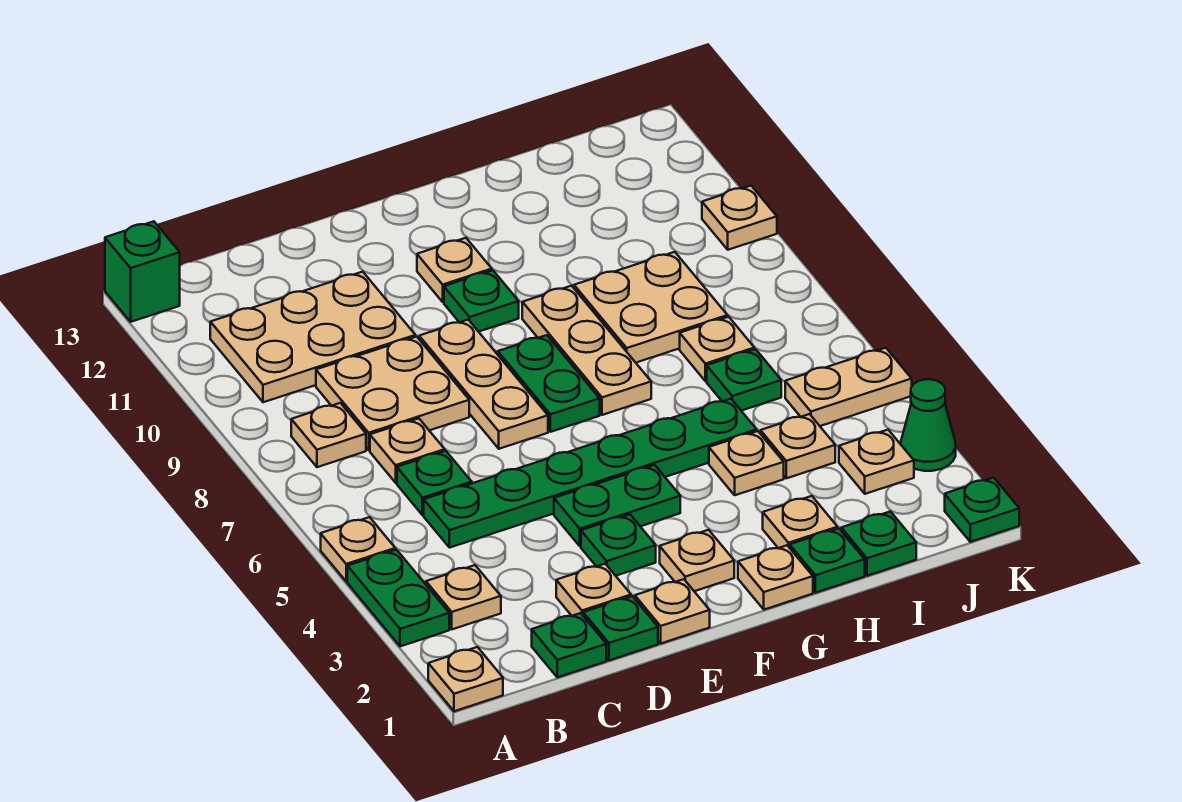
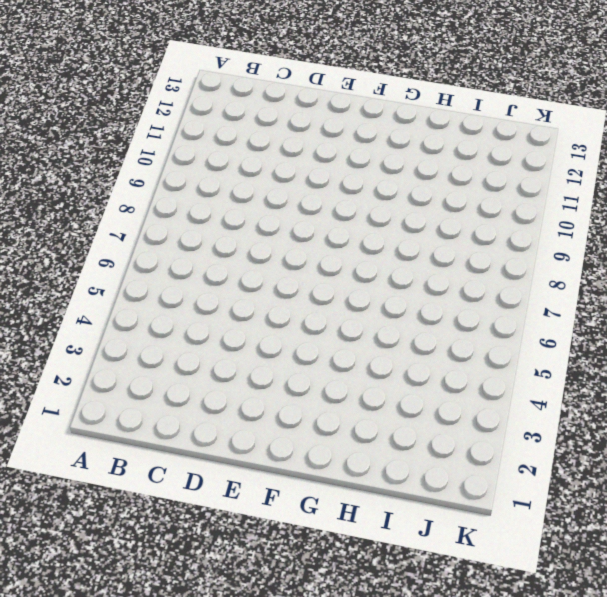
none -> tan 1x1 plate [428,647,503,711]
none -> green 1x2 plate [347,550,449,646]
none -> tan 1x1 plate [321,517,395,581]
none -> green 1x1 brick [105,221,180,322]

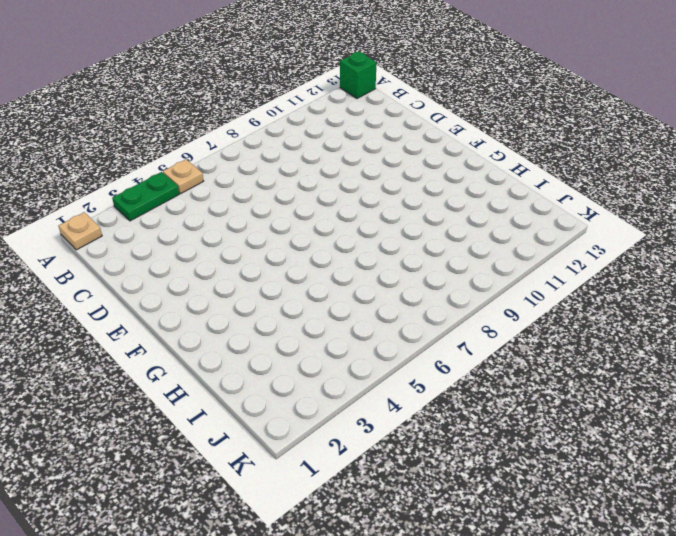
none -> tan 1x1 plate [426,565,501,629]
none -> tan 1x1 plate [291,403,366,467]
none -> tan 2x3 plate [210,272,415,402]
none -> green 1x1 plate [532,613,606,677]

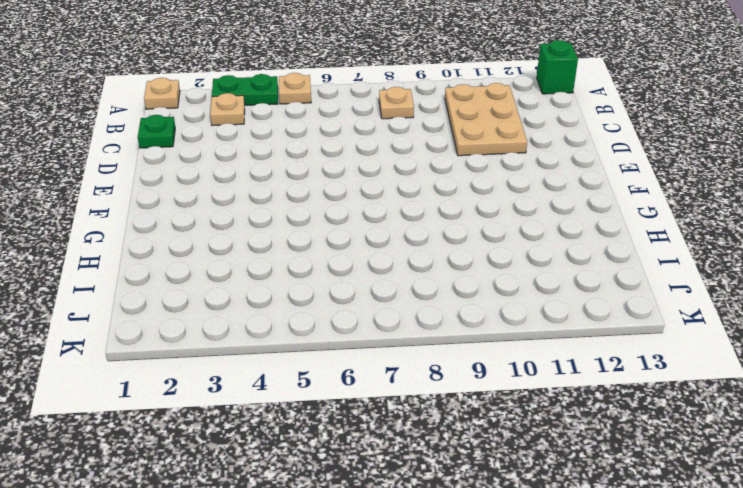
none -> green 1x6 plate [424,399,757,548]
none -> green 1x1 plate [397,451,472,515]
none -> tan 1x1 plate [370,418,445,483]
none -> tan 2x2 plate [316,337,469,450]

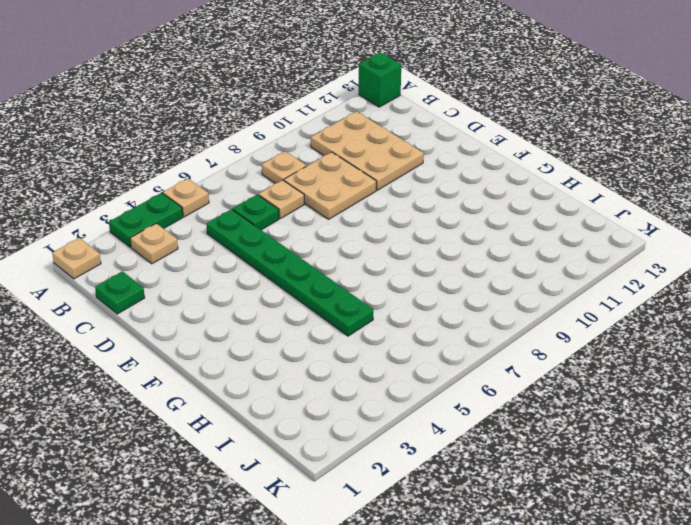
none -> green 1x1 plate [583,596,658,660]
none -> tan 1x1 plate [556,564,631,616]
none -> tan 1x1 plate [635,579,710,643]
none -> green 1x1 plate [581,514,656,576]

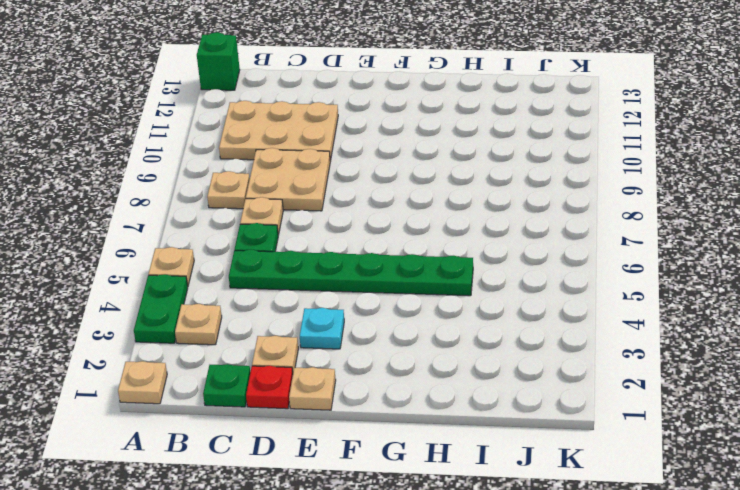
red 1x1 plate [246,366,293,409] -> green 1x1 plate [583,596,658,660]
cyan 1x1 plate [300,308,344,349] -> green 1x1 plate [581,514,656,576]
none -> green 1x2 plate [554,465,680,546]
none -> tan 1x3 plate [419,320,548,449]
none -> tan 1x1 plate [660,530,734,591]
none -> green 1x2 plate [498,335,600,432]

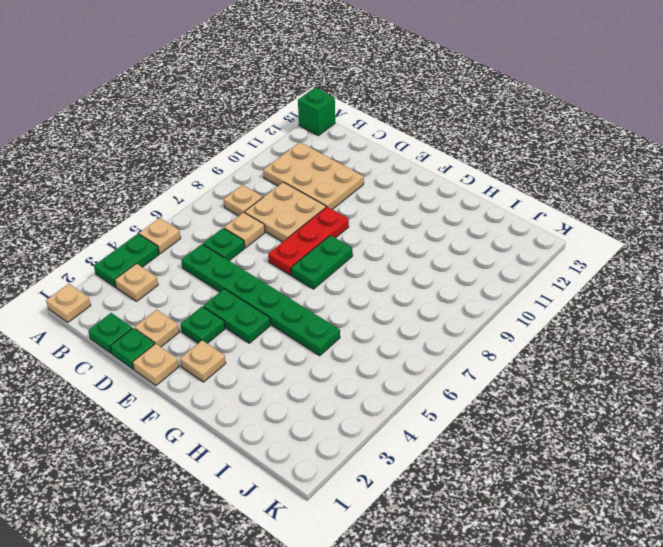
red 1x3 plate [268,207,349,275] -> tan 1x3 plate [419,320,548,449]
none -> green 1x1 plate [444,270,519,332]
none -> tan 1x1 plate [417,238,492,302]
none -> tan 1x1 plate [738,545,813,610]
none -> tan 1x3 plate [522,286,651,415]

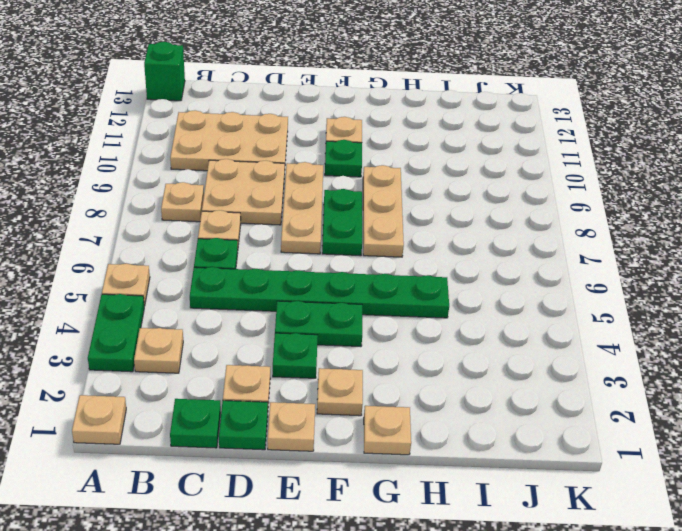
none -> green 1x1 plate [790,528,865,593]
none -> tan 1x1 plate [763,496,838,548]
none -> tan 1x1 plate [709,431,784,495]
none -> tan 2x2 plate [574,252,728,363]

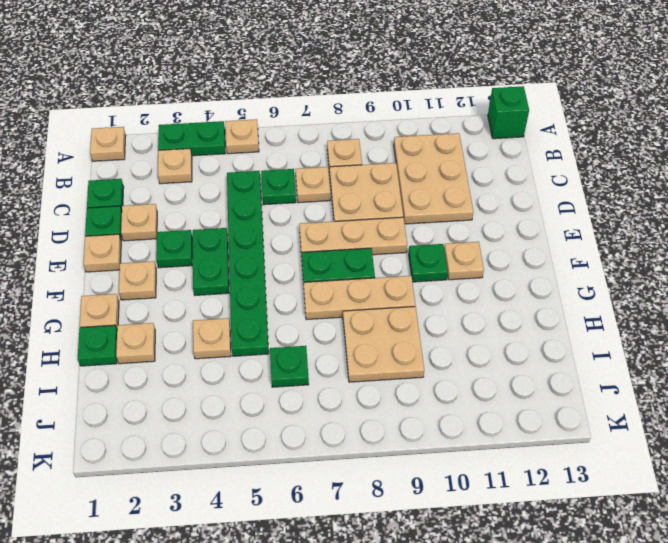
none -> green 1x1 plate [841,511,916,576]
none -> tan 1x1 plate [761,414,835,478]
none -> tan 1x1 plate [680,317,754,381]
none -> tan 1x1 plate [839,430,914,494]

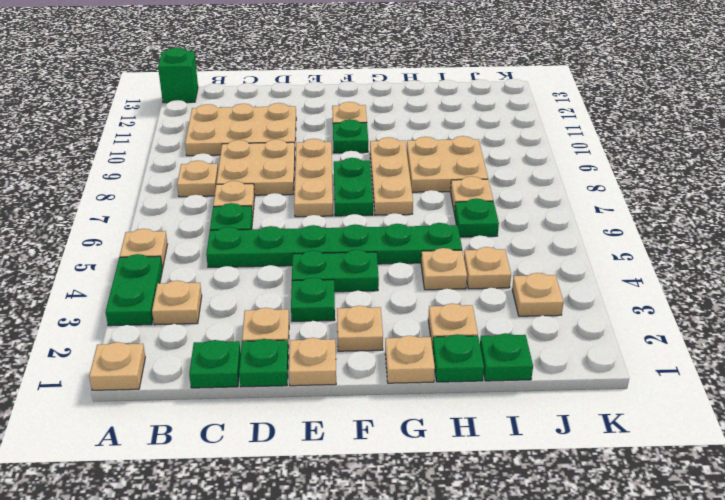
none -> tan 1x2 plate [785,348,912,426]
none -> green 1x1 plate [945,478,1019,542]
none -> green 1x1 cone [901,379,956,471]
none -> tan 1x1 plate [702,186,777,250]

